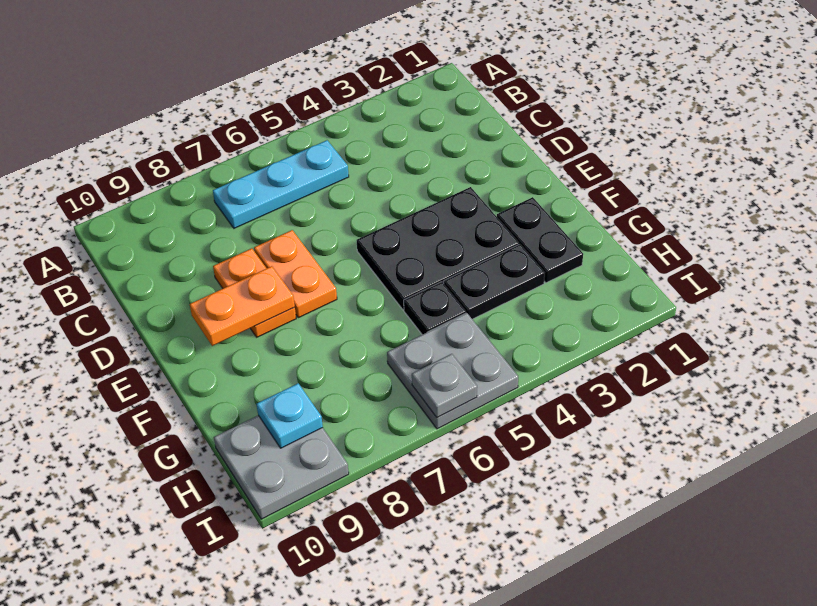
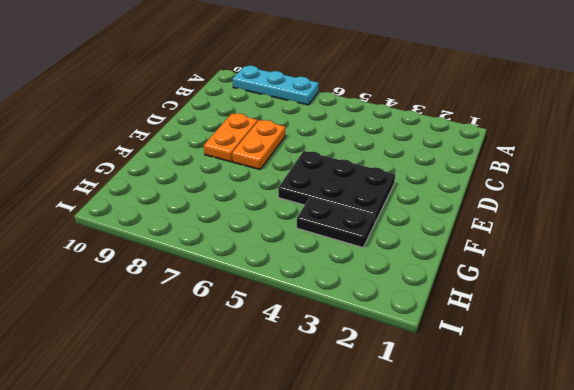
cyan 1x3 plate [233,66,319,105] -> cyan 1x3 plate moved to [213,140,349,228]
none -> black 1x2 plate [497,197,583,283]
none -> black 1x1 plate [404,282,466,335]
none -> grey 2x2 plate [387,313,518,429]

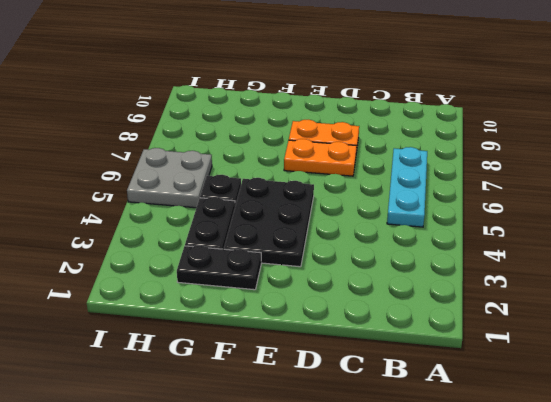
none -> grey 2x2 plate [214,415,349,519]
none -> orange 1x2 plate [190,266,295,346]
none -> cyan 1x1 plate [256,383,323,448]

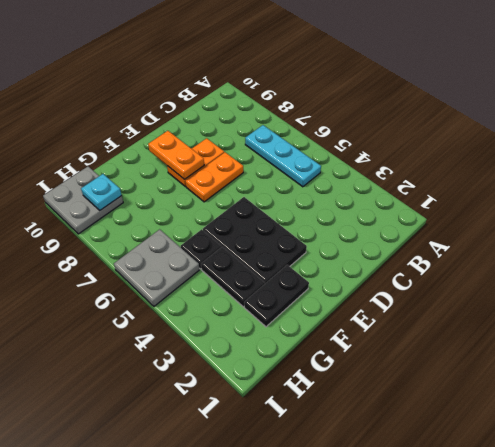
none -> grey 1x1 plate [412,354,477,418]

